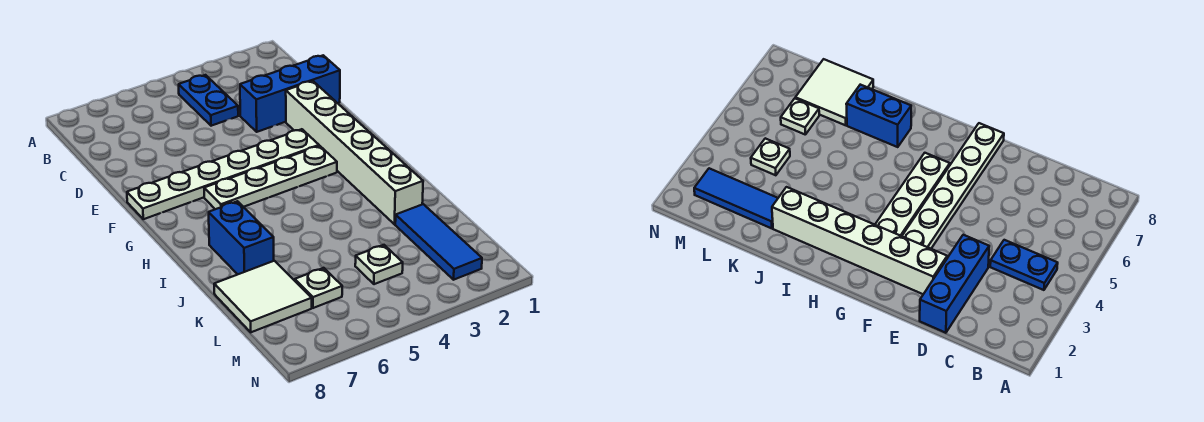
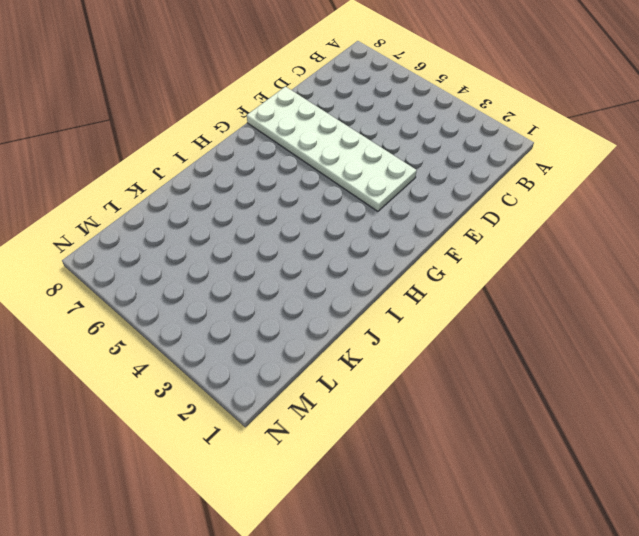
white 2x6 plate [247,87,417,211] -> white 1x6 plate [127,129,319,219]
none -> blue 1x2 plate [179,75,238,126]
none -> blue 1x3 brick [240,55,340,132]

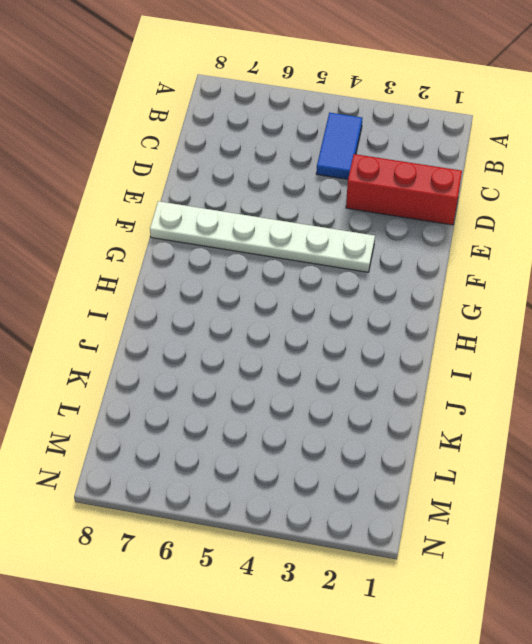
blue 1x2 tile [316,112,363,179] -> blue 1x2 plate [179,75,238,126]
red 1x3 brick [346,154,462,225] -> blue 1x3 brick [240,55,340,132]
none -> white 1x6 brick [286,81,423,224]
none -> white 1x4 plate [204,146,337,209]

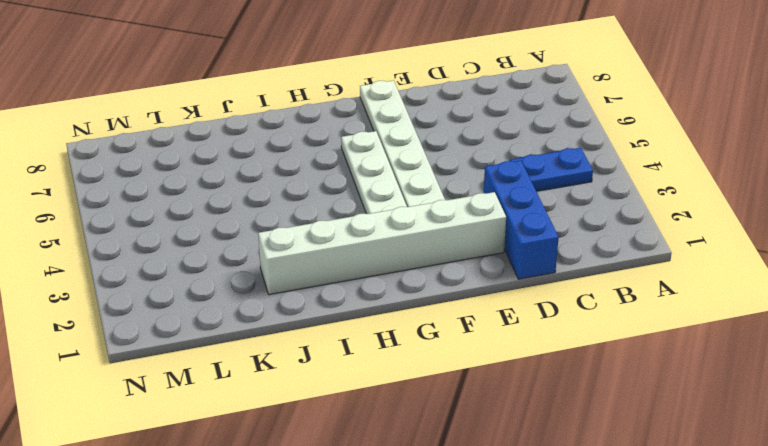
none -> blue 1x2 brick [209,201,274,274]
none -> blue 1x3 tile [395,204,482,280]

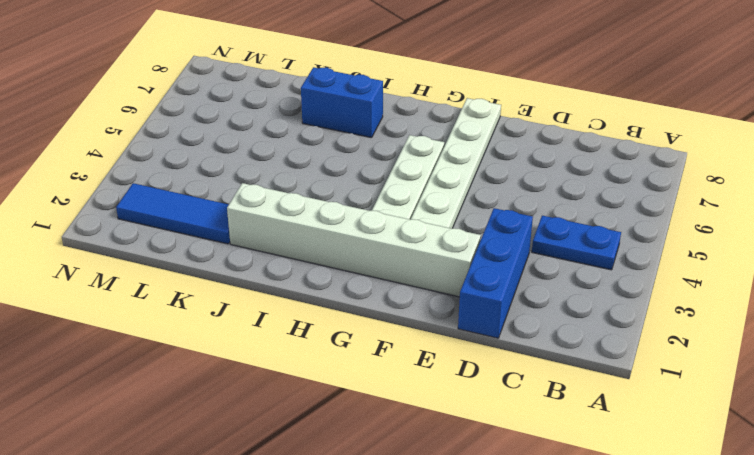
none -> white 2x2 tile [214,261,312,332]
none -> white 1x1 plate [355,245,403,284]

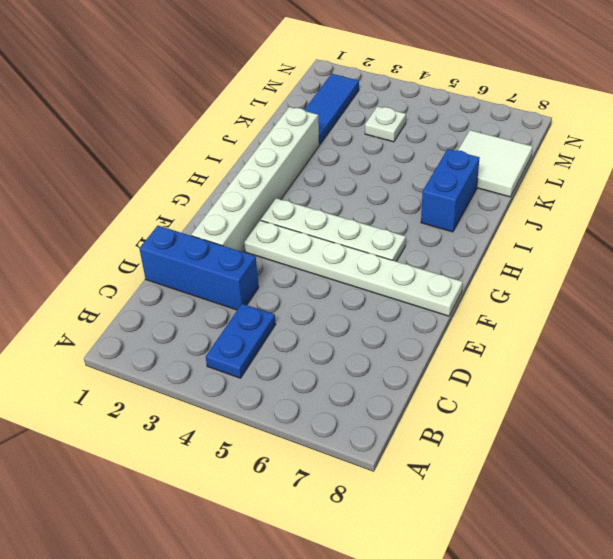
none -> white 1x1 plate [295,268,342,308]

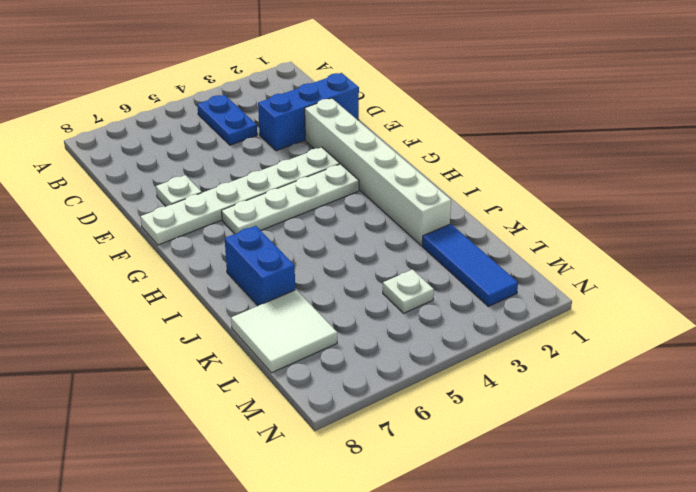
white 1x1 plate [156,175,202,206] -> white 1x1 plate moved to [295,268,342,308]

